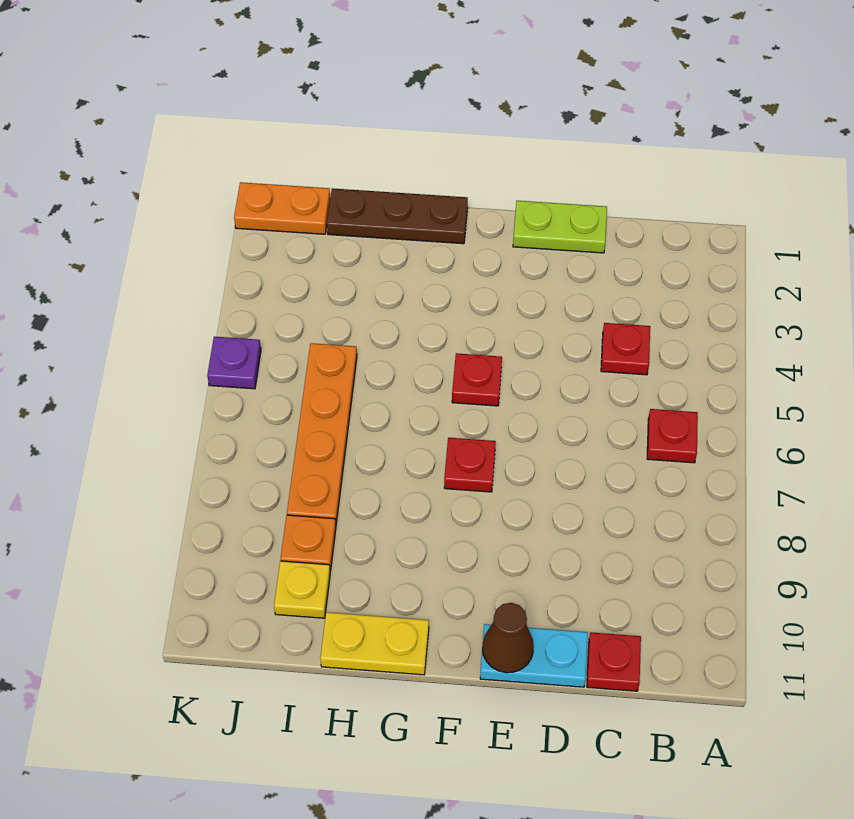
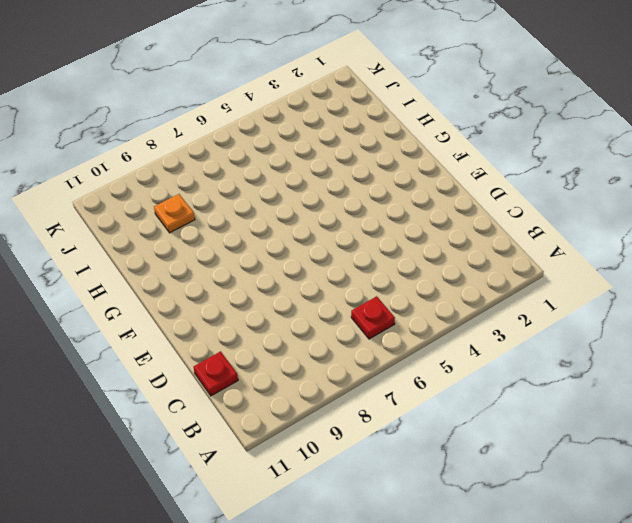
none -> red 1x1 plate [601,323,650,375]
none -> lime 1x2 plate [513,201,607,253]
none -> cyan 1x2 plate [480,624,588,687]

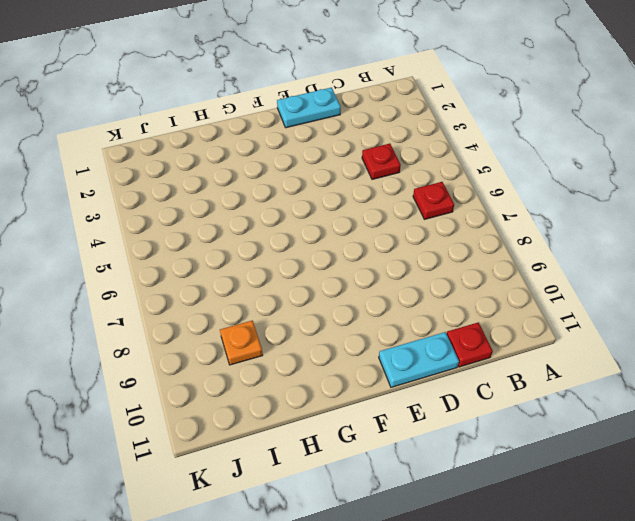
cyan 1x2 plate [277,88,341,128] -> lime 1x2 plate [513,201,607,253]
none -> red 1x1 plate [452,353,502,406]
none -> red 1x1 plate [444,438,496,492]
none -> brown 1x3 plate [327,188,468,244]

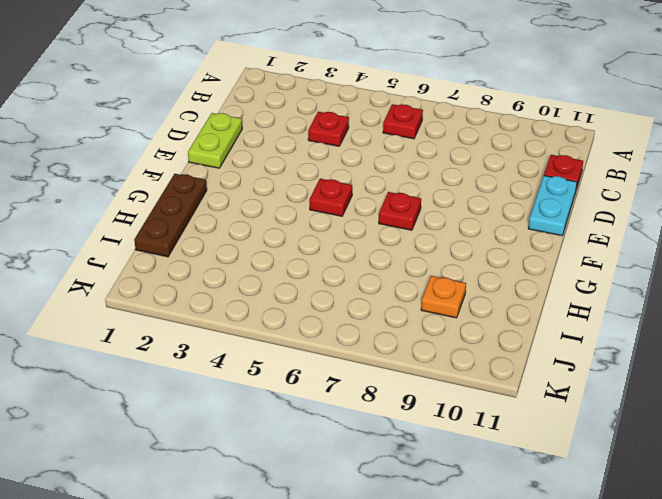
none -> yellow 1x2 plate [320,612,429,675]
none -> orange 1x4 plate [287,343,357,523]
none -> yellow 1x1 plate [274,561,330,618]

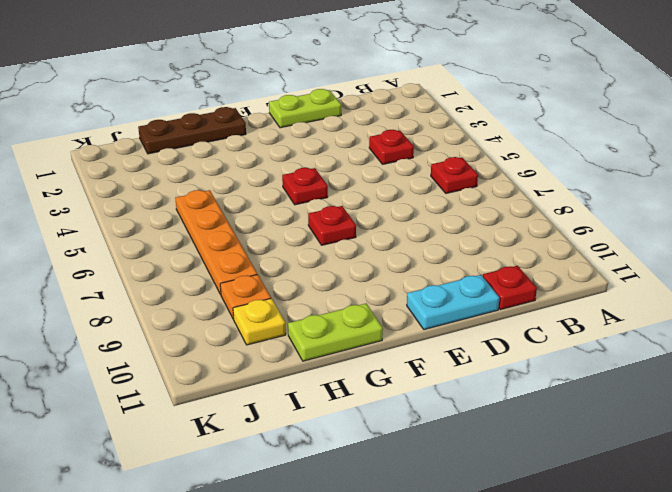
lime 1x2 plate [288,304,383,361] -> yellow 1x2 plate [320,612,429,675]
none -> orange 1x2 plate [234,182,330,234]
none -> purple 1x1 plate [207,337,261,389]
none -> brown 1x1 cone [482,603,534,673]

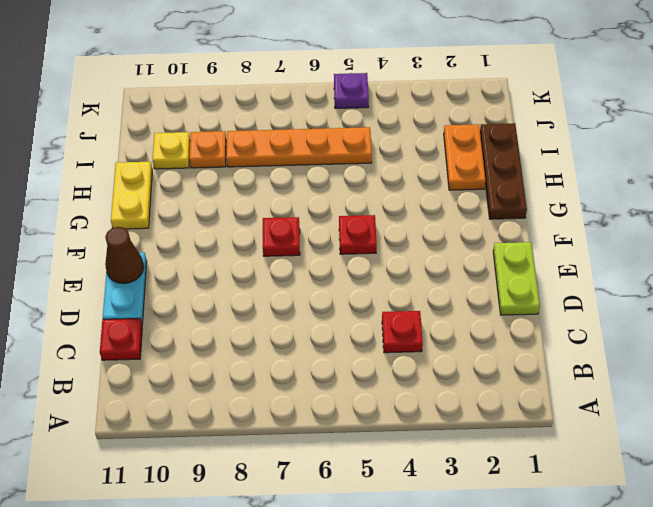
orange 1x2 plate [444,124,485,190] -> orange 1x2 plate moved to [234,182,330,234]
none -> red 1x1 plate [647,409,698,463]

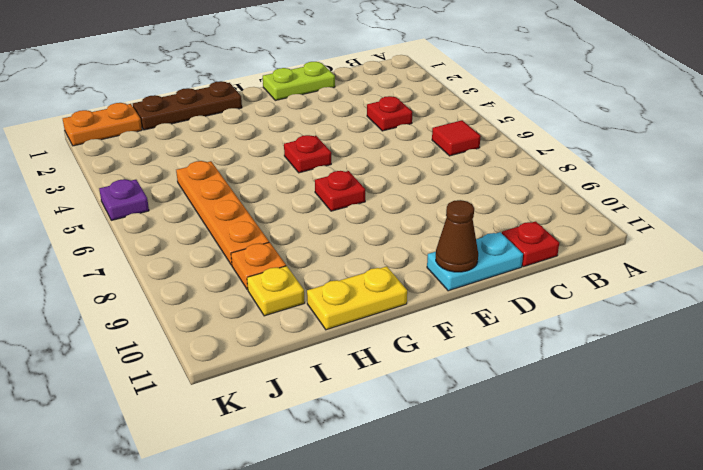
red 1x1 tile [432,120,481,156] -> red 1x1 plate [647,409,698,463]

